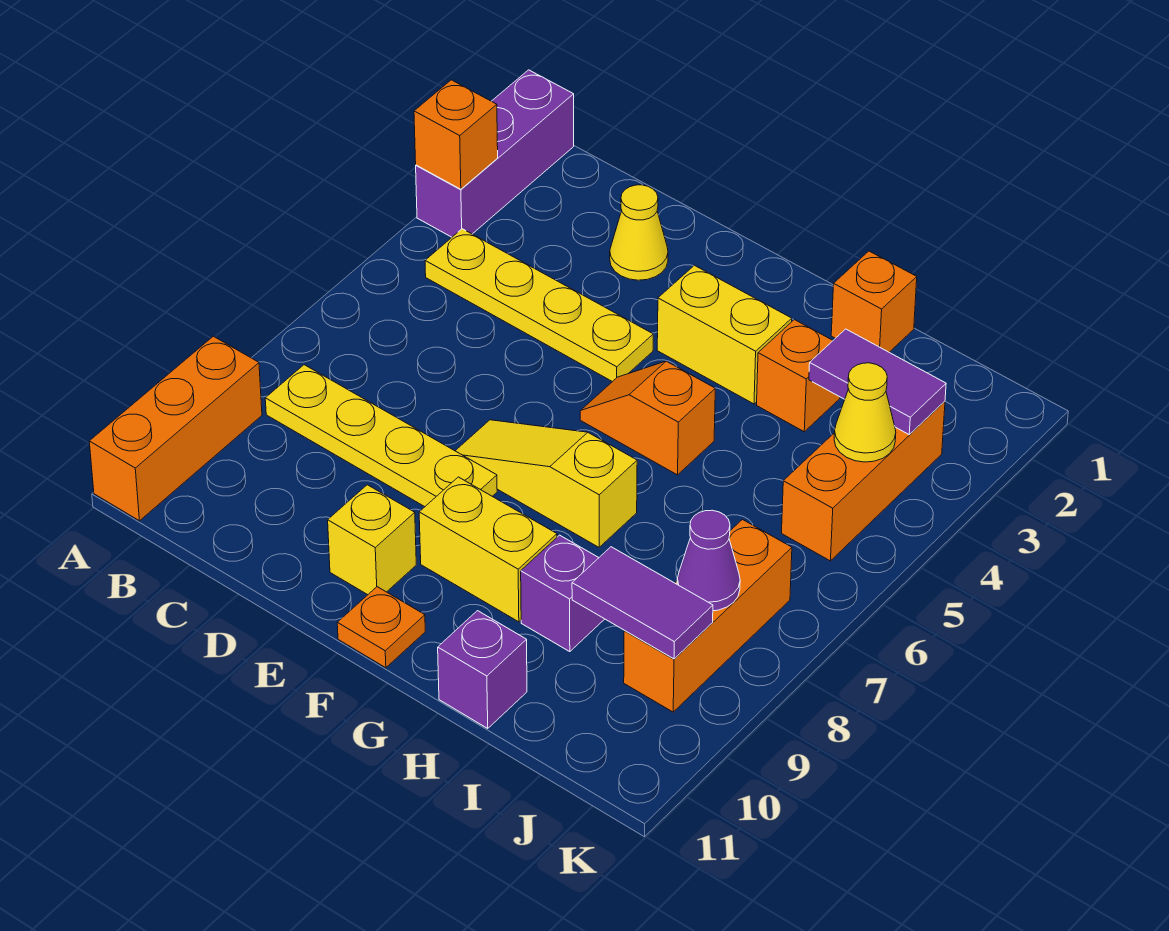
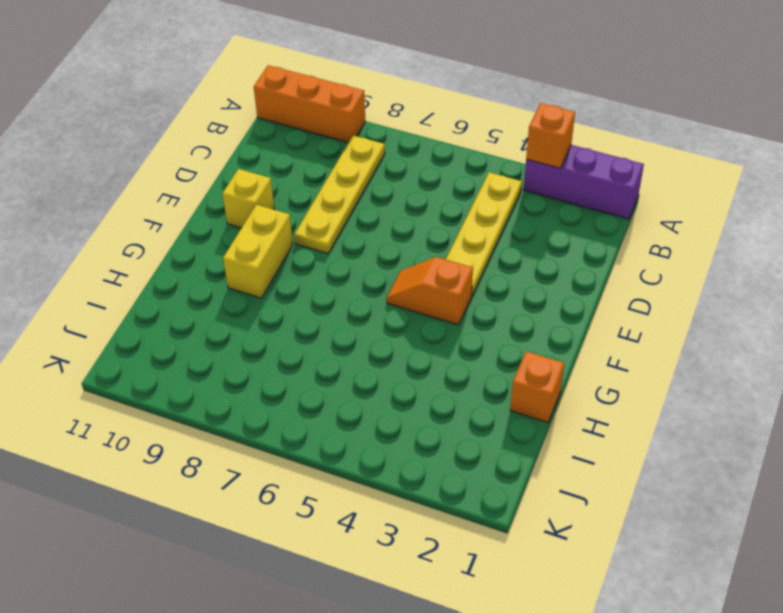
orange 1x2 slope [386,257,473,325] -> orange 1x2 slope turned to [580,361,715,475]
none -> yellow 1x1 cone [610,185,668,280]
none -> yellow 1x3 slope [455,420,637,547]
none -> yellow 1x2 brick [657,265,792,404]

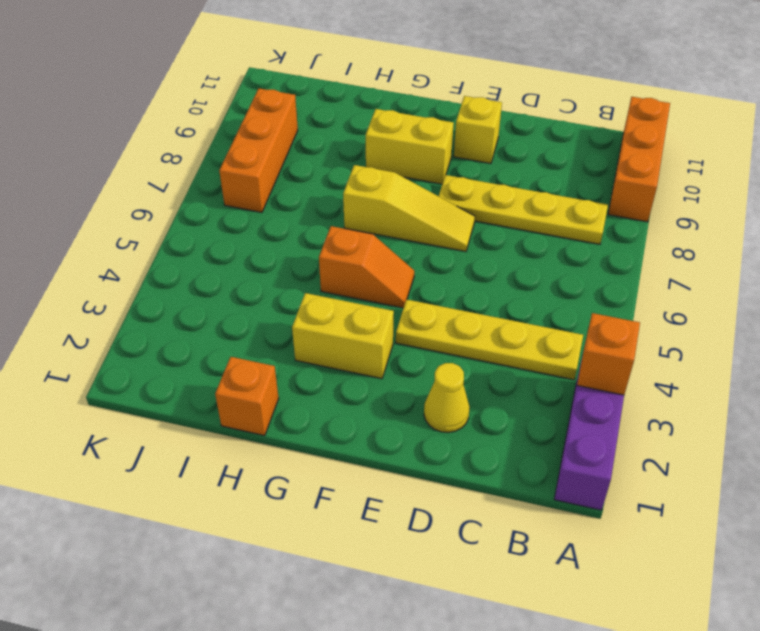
none -> orange 1x1 plate [337,587,425,668]
none -> orange 1x1 brick [757,320,840,432]
none -> purple 1x1 brick [521,535,604,652]

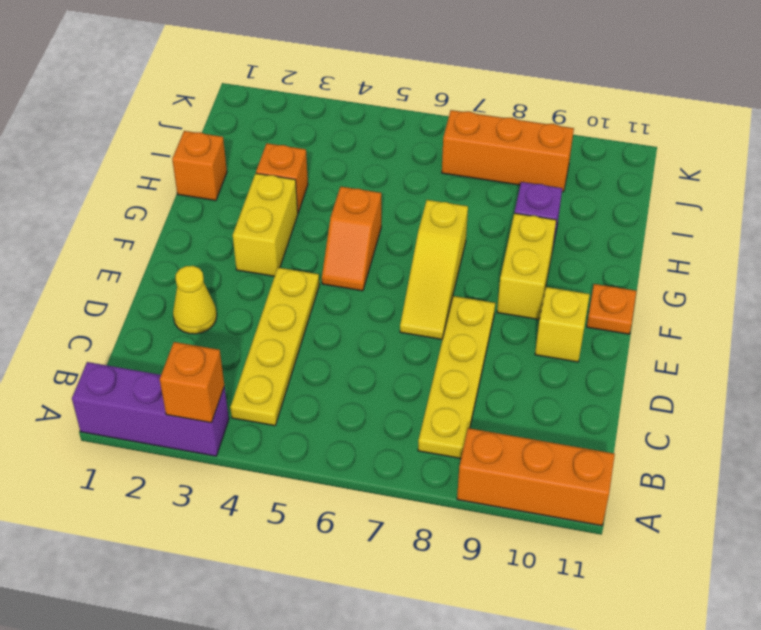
none -> purple 1x1 brick [438,611,527,728]
none -> orange 1x3 brick [782,401,945,561]
none -> purple 1x2 tile [809,329,946,434]

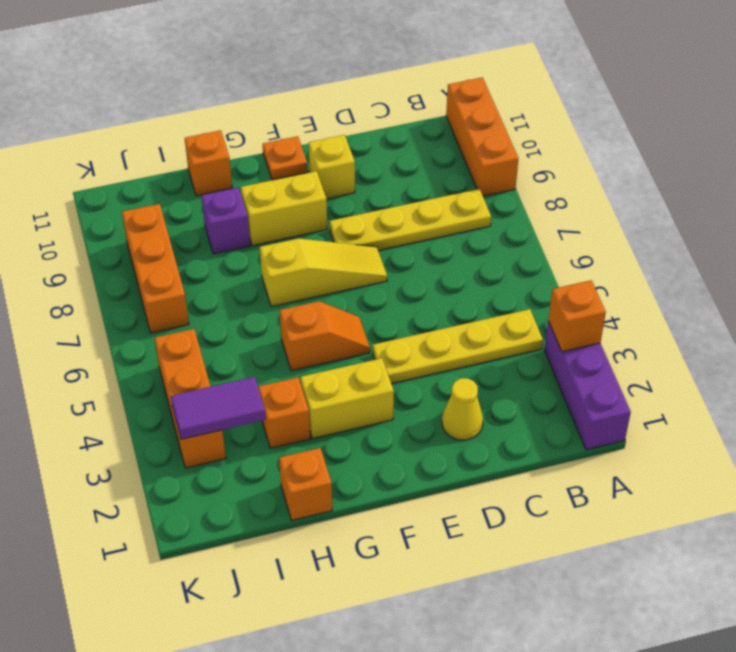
orange 1x1 brick [185,130,232,196] -> purple 1x1 brick [438,611,527,728]
none -> purple 1x2 tile [572,547,713,659]
none -> yellow 1x1 cone [834,363,896,462]
none -> purple 1x1 cone [677,510,740,611]

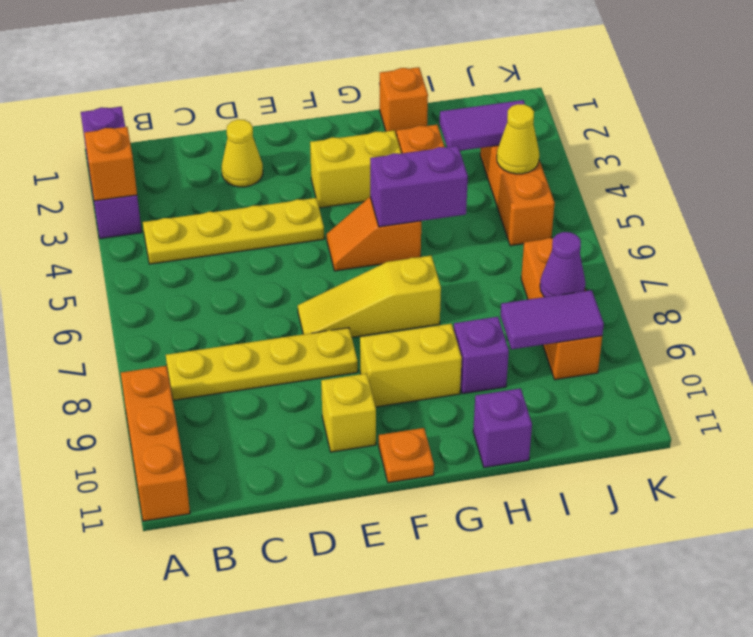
purple 1x2 brick [370,146,468,227] -> none

